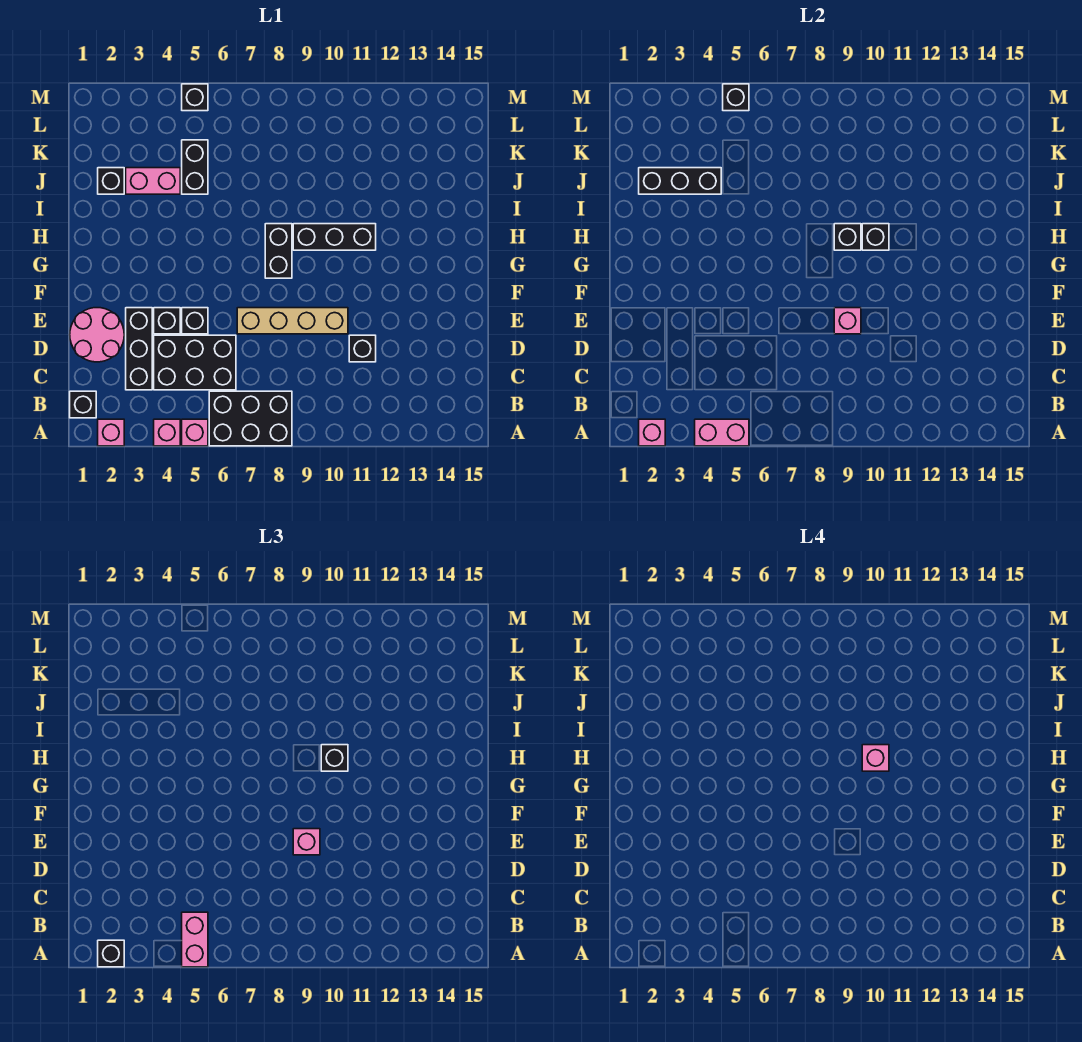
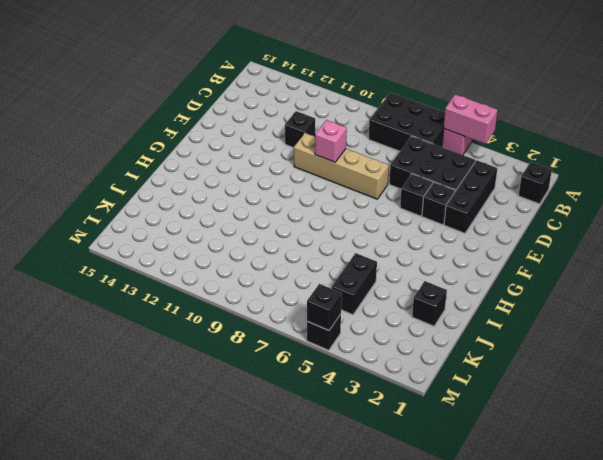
none -> pink 1x1 brick [98,419,124,446]
none -> pink 1x1 brick [154,419,180,446]
none -> pink 2x2 round brick [70,308,124,362]
none -> black 1x2 brick [265,224,292,278]

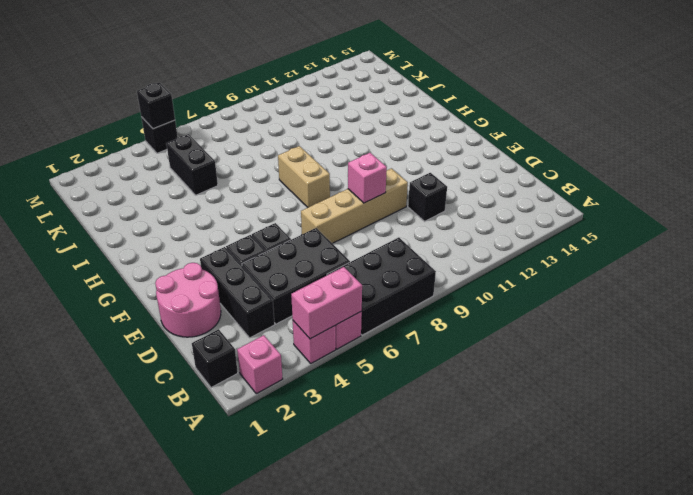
tan 1x2 brick [278,146,330,207] -> black 1x2 brick [265,224,292,278]
none -> black 1x3 brick [293,224,376,250]
none -> black 1x1 brick [98,168,124,194]
none -> pink 1x2 brick [126,168,180,194]
none -> pink 1x1 brick [639,419,665,446]

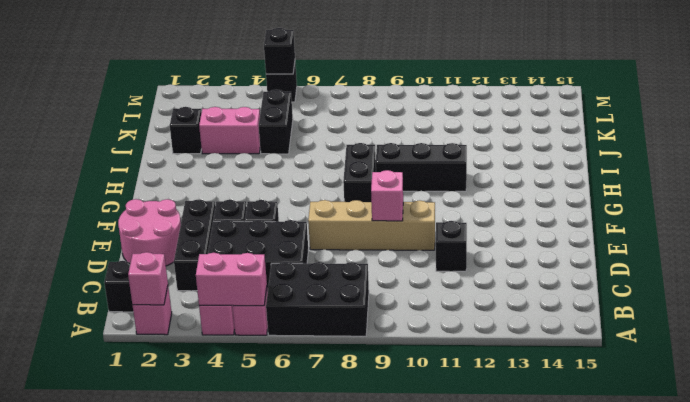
none -> black 1x1 brick [834,224,861,250]
none -> black 1x1 brick [862,224,889,250]
none -> black 1x3 brick [639,168,721,194]
none -> black 1x1 brick [98,940,124,967]

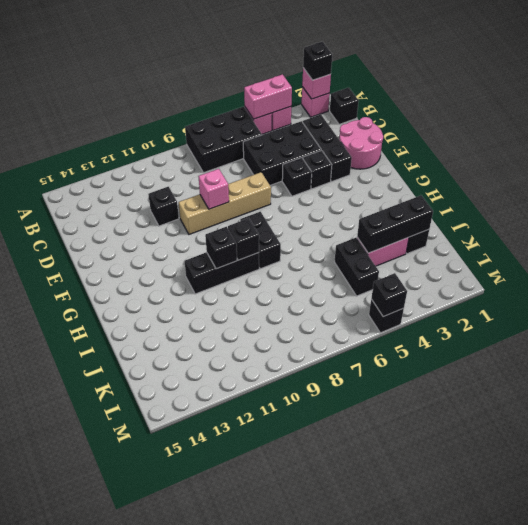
none -> pink 1x2 brick [182,912,208,967]
none -> pink 1x1 brick [293,829,320,855]
none -> black 1x1 brick [321,745,348,771]
none -> pink 1x1 brick [862,745,889,771]

